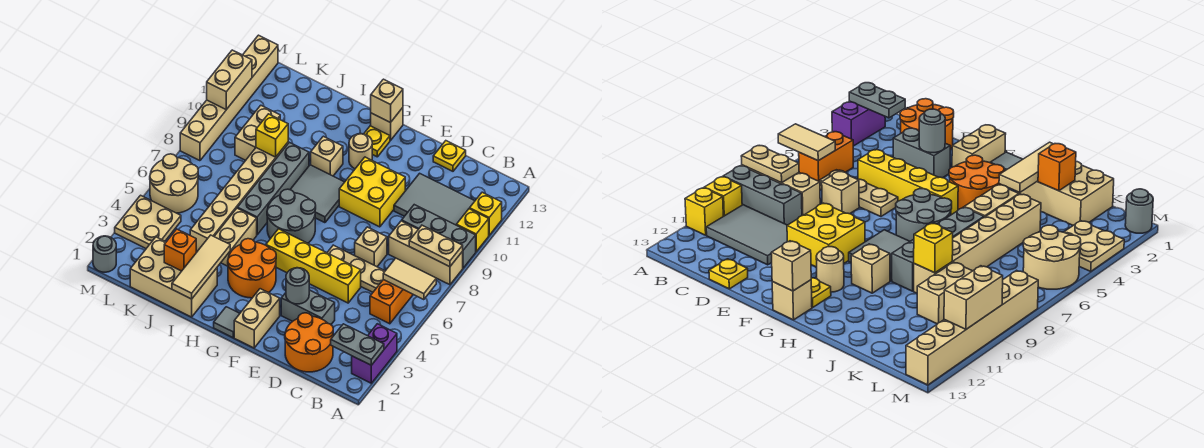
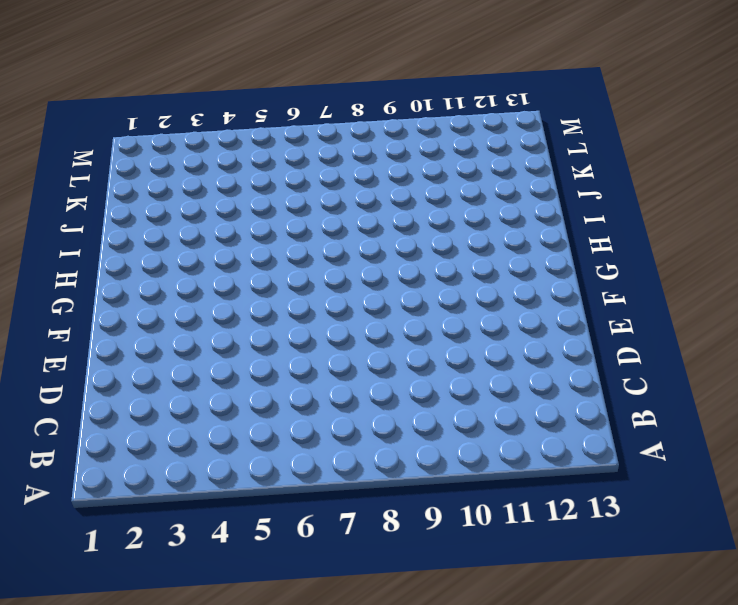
none -> purple 1x2 brick [352,324,397,383]
none -> tan 1x3 brick [389,221,463,285]
none -> grey 1x3 brick [402,205,476,268]
none -> yellow 1x1 brick [456,209,489,252]

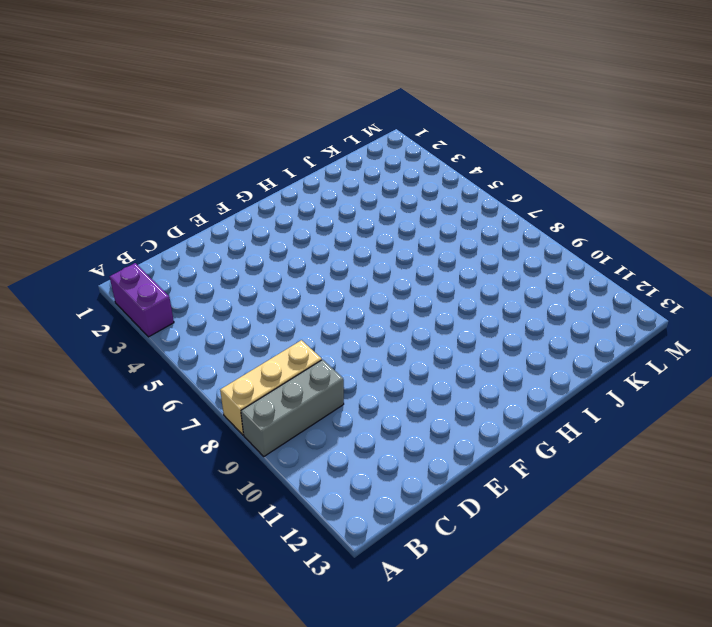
none -> yellow 1x1 brick [456,209,489,252]
none -> yellow 1x1 brick [470,192,502,235]
none -> orange 1x2 brick [370,280,413,324]
none -> grey 2x3 tile [394,173,475,225]

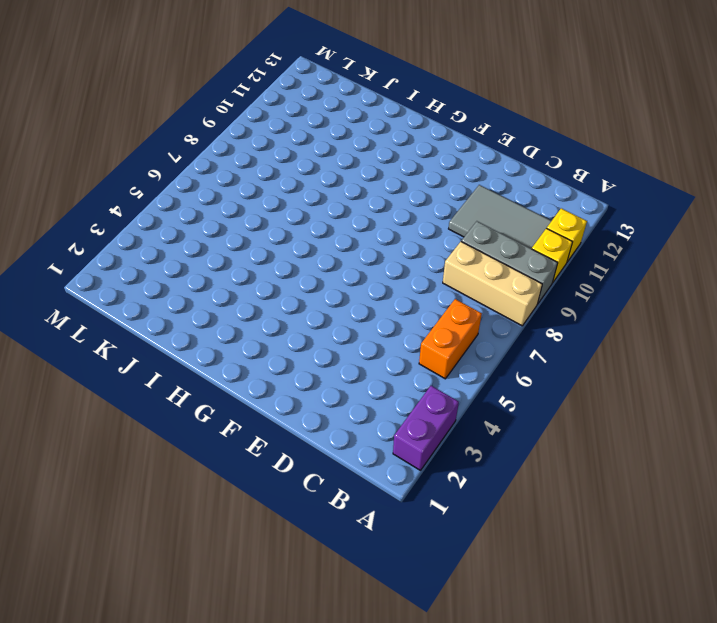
none -> orange 2x2 round brick [285,313,333,372]
none -> tan 1x3 plate [327,245,385,292]
none -> grey 1x2 brick [281,290,335,324]
none -> yellow 1x4 brick [266,229,361,303]

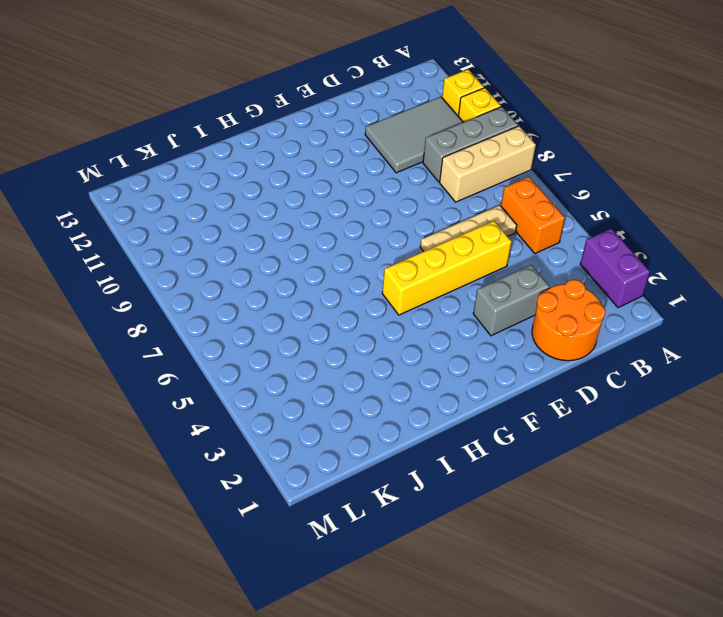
none -> tan 1x1 brick [355,227,387,267]
none -> yellow 1x1 plate [433,141,466,171]
none -> yellow 2x2 brick [339,157,405,227]
none -> tan 1x2 brick [234,289,280,348]

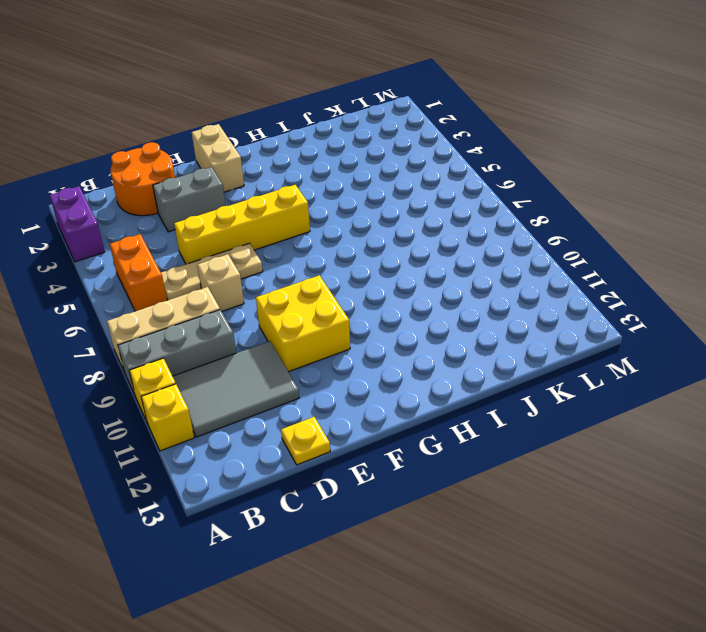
none -> grey 1x1 tile [214,307,240,338]
none -> orange 2x2 round brick [228,239,276,298]
none -> grey 2x2 round brick [267,189,316,243]
none -> grey 2x2 tile [290,165,344,223]

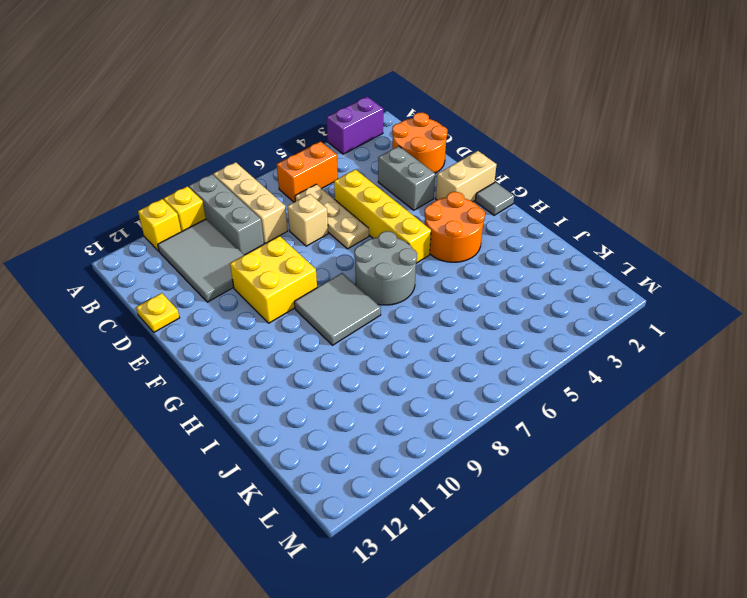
none -> tan 1x1 round brick [349,134,372,169]
none -> yellow 1x1 plate [364,126,390,157]
none -> tan 1x1 brick [371,108,403,140]
none -> tan 1x1 brick [311,136,343,176]

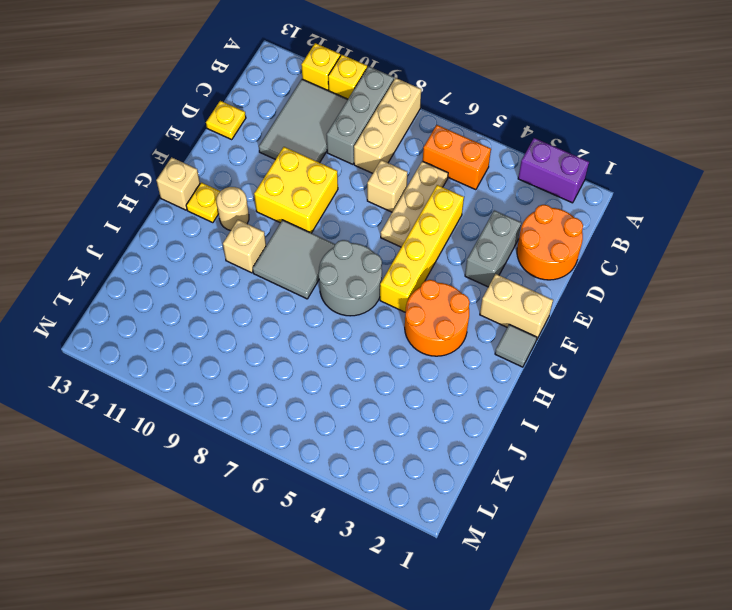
none -> tan 2x3 brick [130,237,217,317]
none -> tan 1x2 brick [214,208,257,266]
none -> grey 1x4 brick [238,142,309,235]
none -> tan 1x6 brick [190,143,288,251]

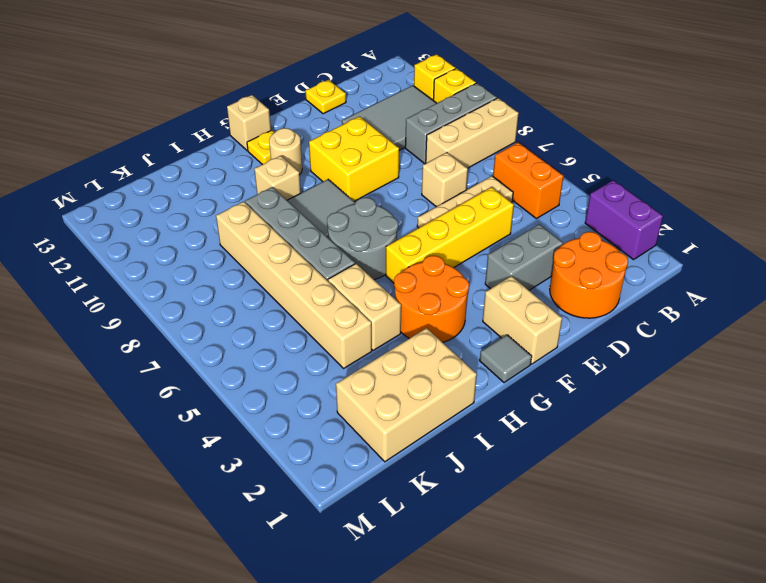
none -> tan 1x2 brick [235,105,280,160]
none -> tan 2x2 plate [115,195,181,248]
none -> tan 2x2 round brick [150,154,198,213]
none -> grey 1x1 round brick [93,236,116,272]

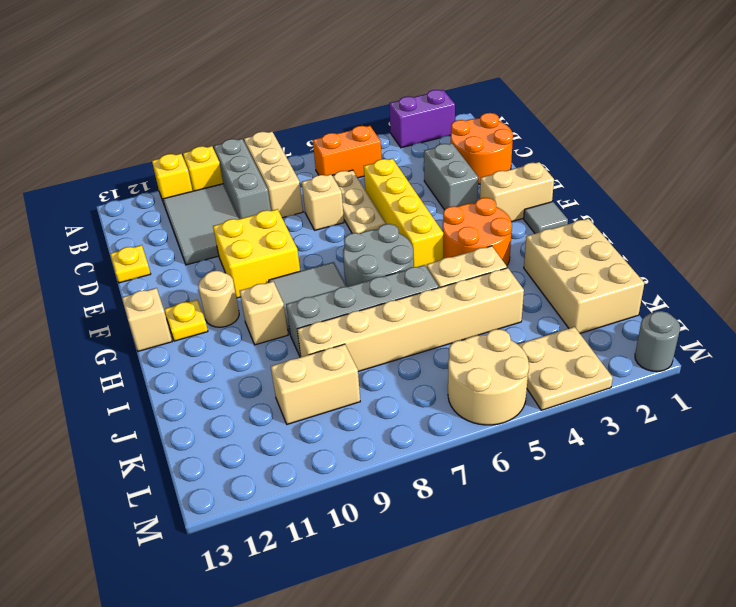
none -> tan 1x6 brick [180,35,278,161]
none -> grey 1x2 plate [331,324,384,365]
none -> tan 1x2 tile [383,258,436,300]
none -> tan 1x2 plate [409,225,463,267]

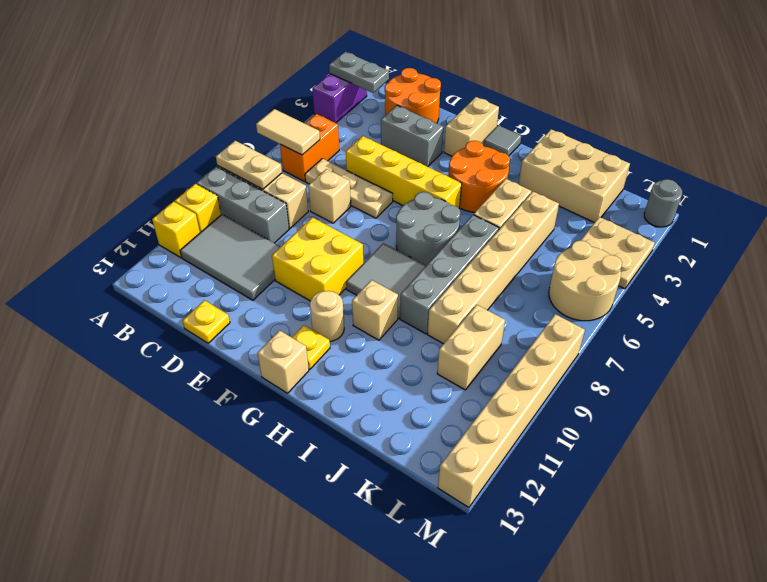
none -> grey 1x1 round brick [286,268,309,304]
none -> tan 1x1 brick [371,79,403,123]
none -> tan 1x3 tile [172,235,230,299]
none -> orange 1x1 brick [164,229,196,271]

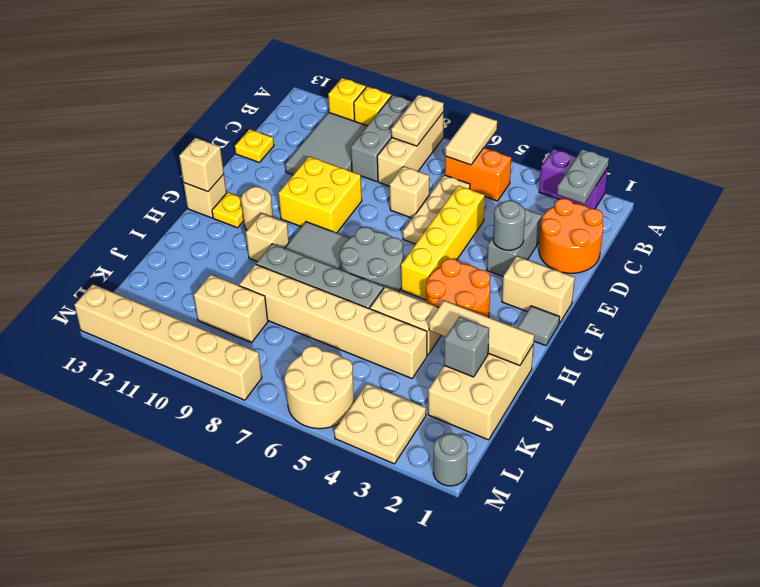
grey 1x1 brick [444,317,489,377] -> orange 1x1 brick [164,229,196,271]
none -> yellow 1x1 brick [256,114,288,157]
none -> tan 1x2 brick [207,50,252,110]

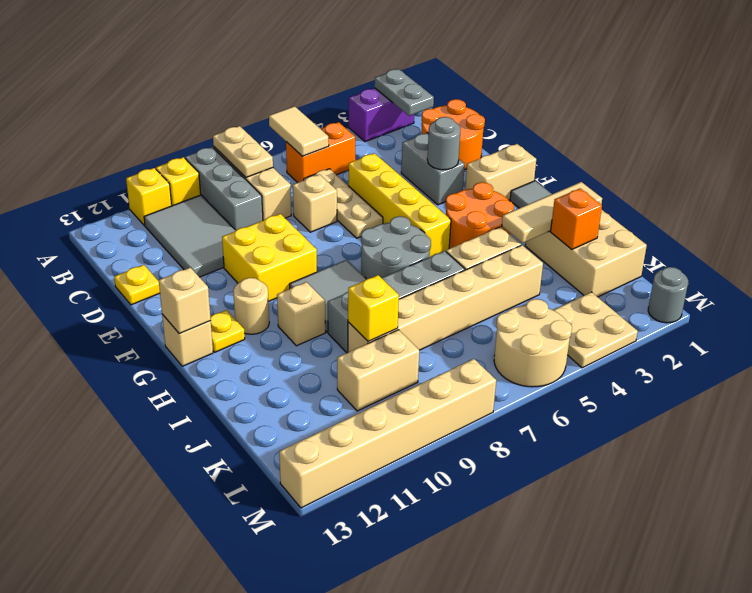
none -> tan 1x2 brick [207,50,252,110]

